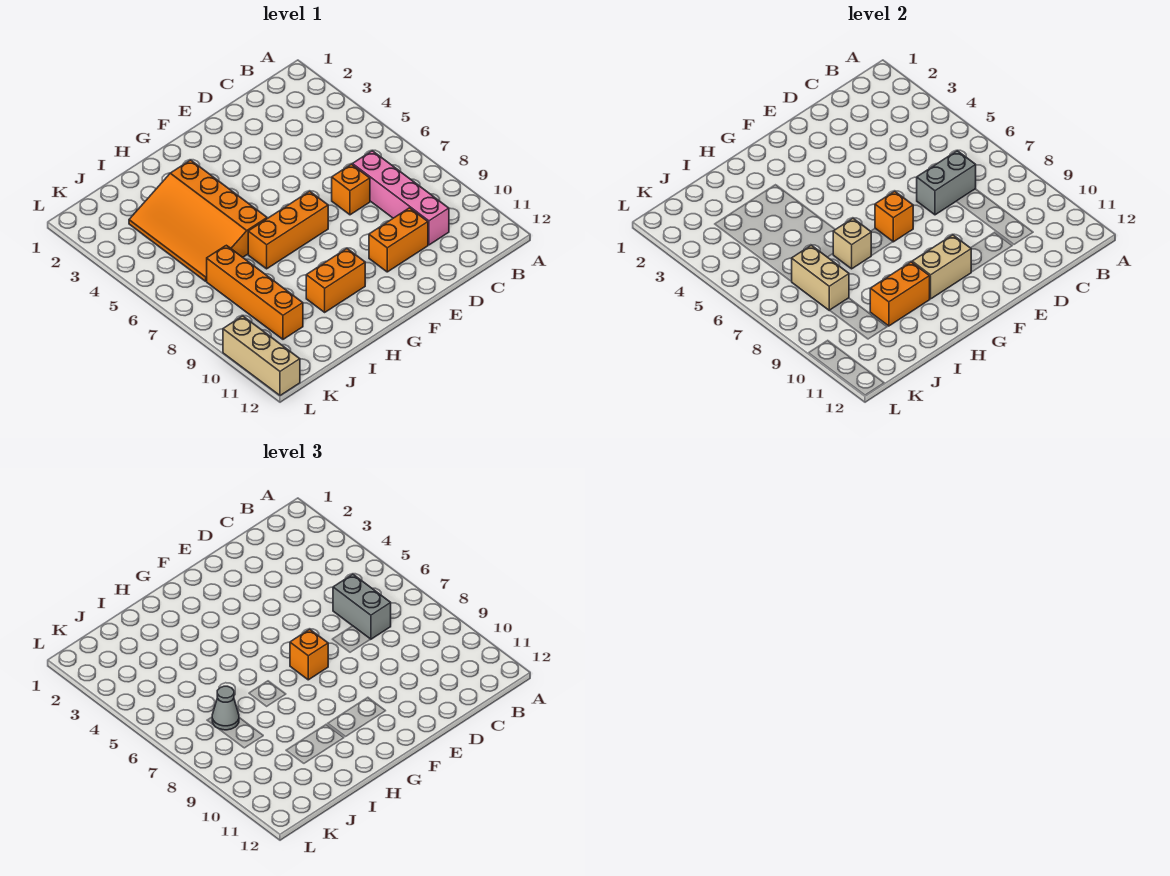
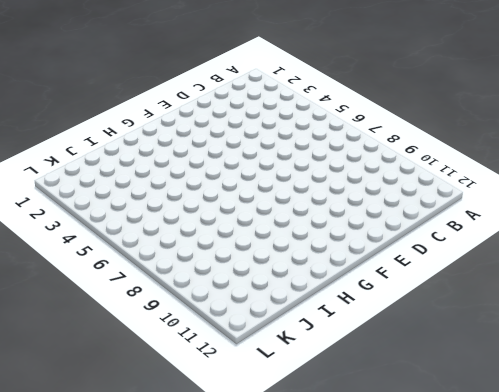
none -> pink 1x4 brick [352,151,449,245]
none -> orange 1x1 brick [332,164,370,215]
none -> orange 1x2 brick [369,208,428,272]

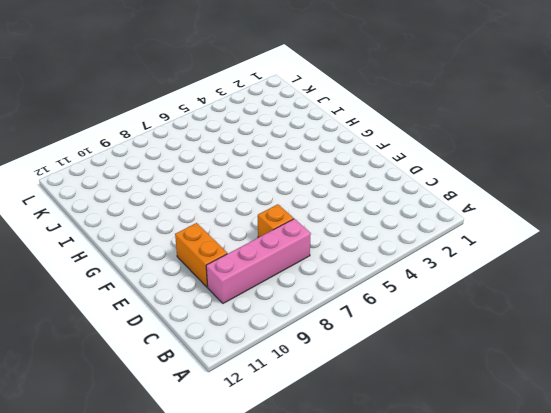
none -> orange 1x3 brick [248,191,328,269]
none -> orange 1x2 brick [306,249,365,312]
none -> orange 3x4 slope [129,160,267,281]

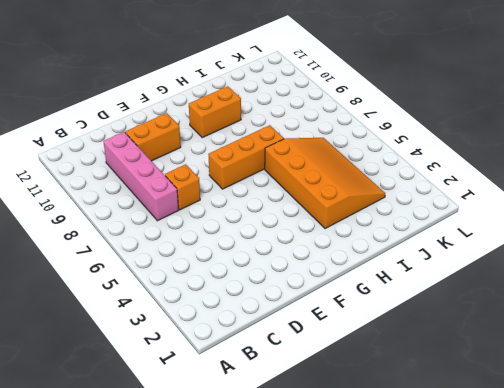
none -> orange 1x4 brick [207,245,303,339]
none -> tan 1x3 brick [223,316,300,396]
none -> grey 1x2 brick [917,151,976,215]

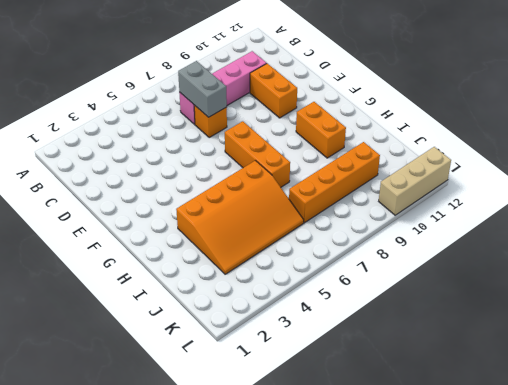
none -> orange 1x1 brick [875,191,913,242]
none -> tan 1x2 brick [912,235,971,299]
none -> tan 1x1 brick [833,218,871,269]

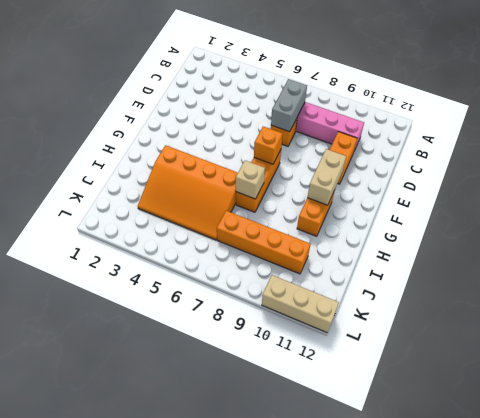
none -> orange 1x2 brick [870,262,930,326]
none -> tan 1x2 brick [791,245,849,310]
none -> grey 1x2 brick [333,574,391,639]

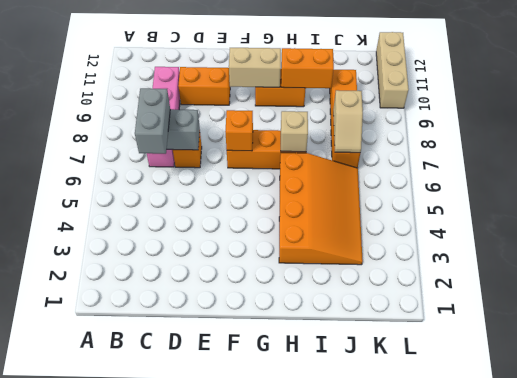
tan 1x2 slope [333,90,363,153] -> tan 1x2 brick [791,245,849,310]
none -> orange 1x1 brick [290,629,328,680]
none -> grey 1x1 cone [212,686,239,730]

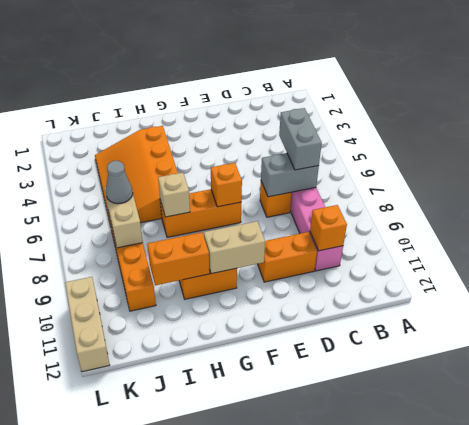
orange 1x1 brick [310,205,347,251] -> orange 1x1 brick moved to [290,629,328,680]

